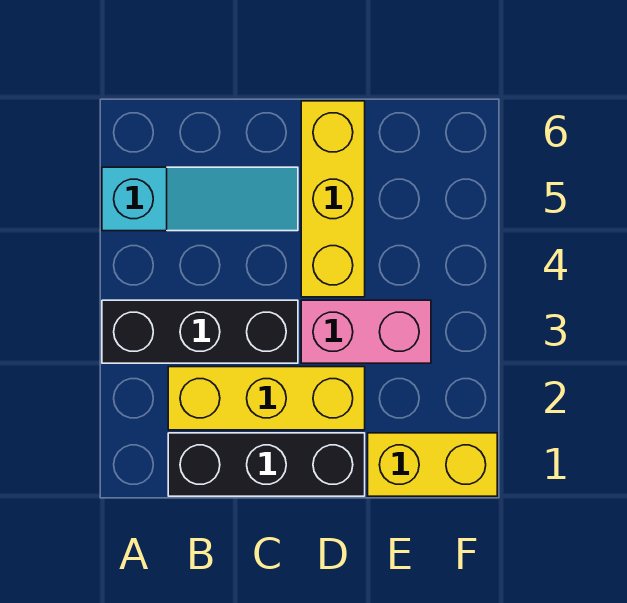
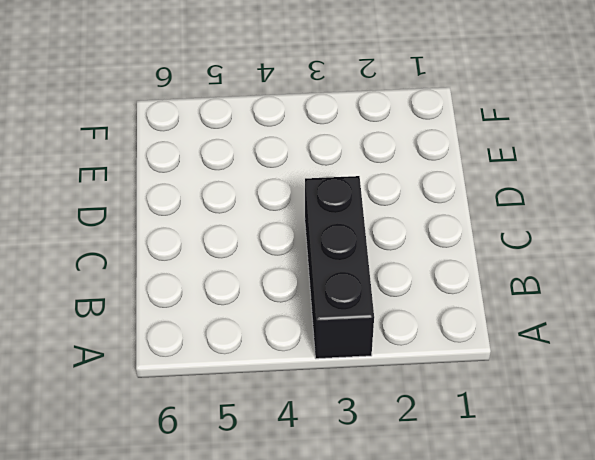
none -> cyan 1x3 slope [102,167,298,231]
none -> black 1x3 brick [168,433,365,496]

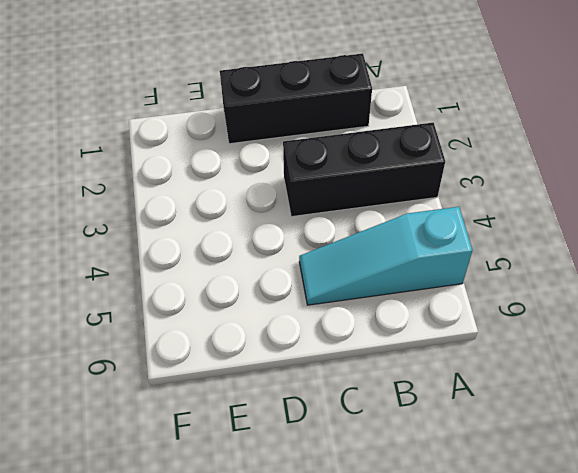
none -> yellow 1x3 brick [168,367,365,430]
none -> pink 1x2 brick [301,300,431,363]

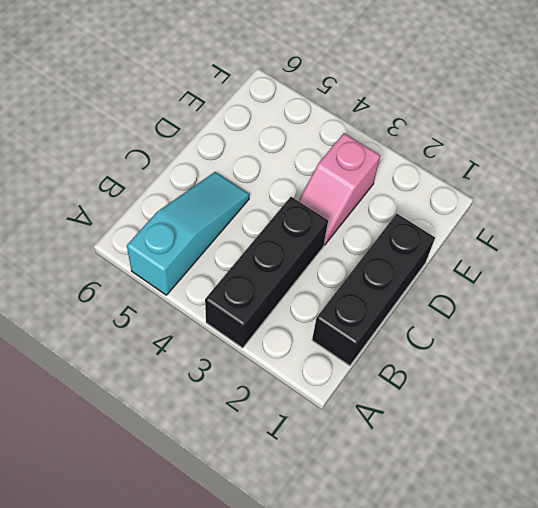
pink 1x2 slope [299,133,380,245] -> pink 1x2 brick [301,300,431,363]
none -> yellow 1x3 brick [168,367,365,430]
none -> yellow 1x3 brick [301,101,365,297]

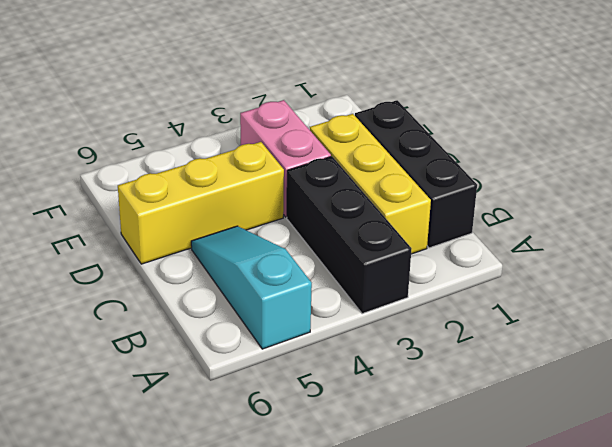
none -> yellow 1x2 brick [368,433,497,496]

